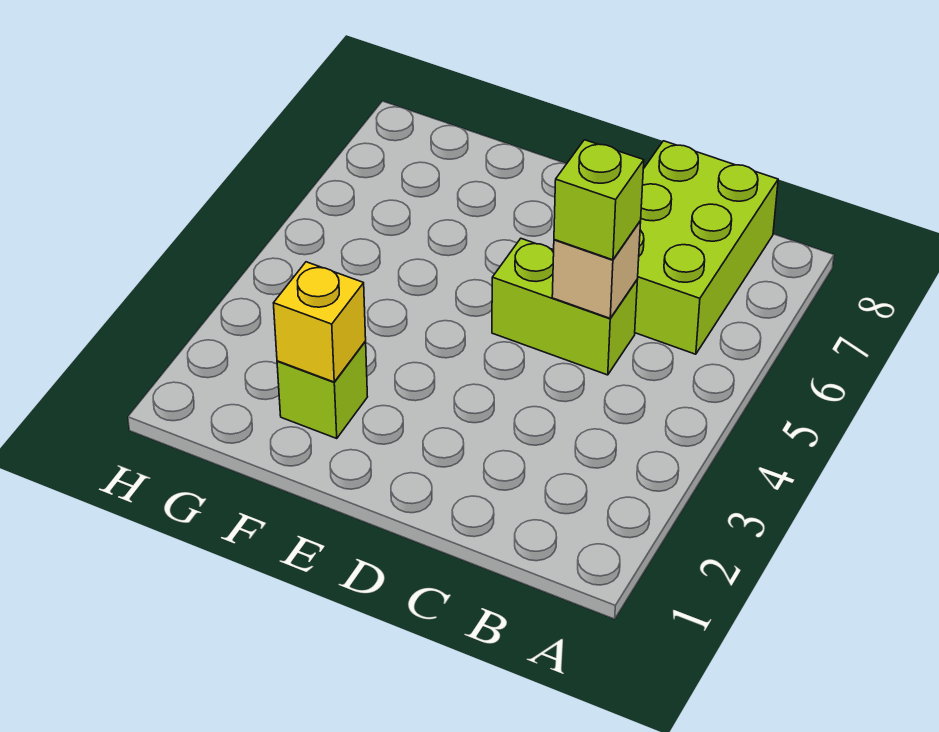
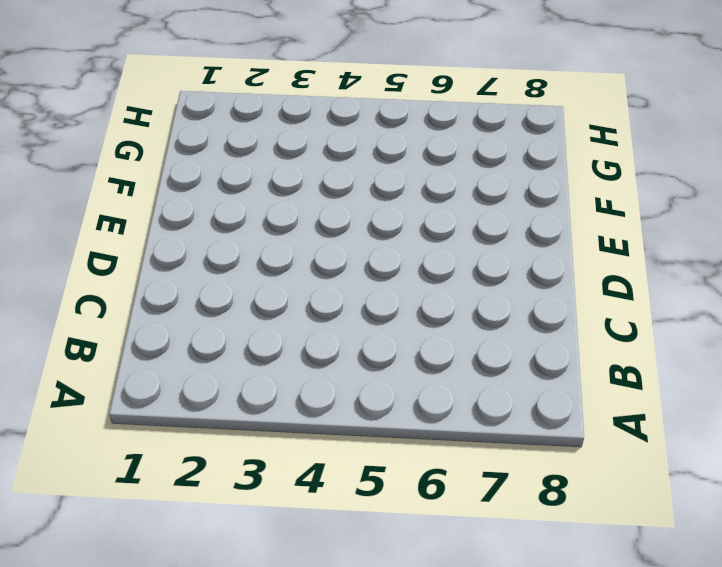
none -> lime 2x3 brick [635,141,778,354]
none -> lime 1x2 brick [492,239,637,375]

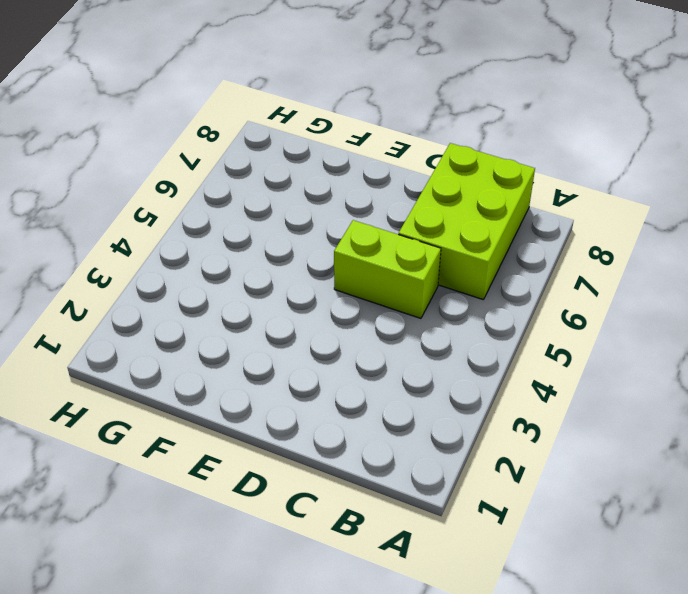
none -> lime 1x1 brick [277,341,367,438]
none -> tan 1x1 brick [552,221,641,318]

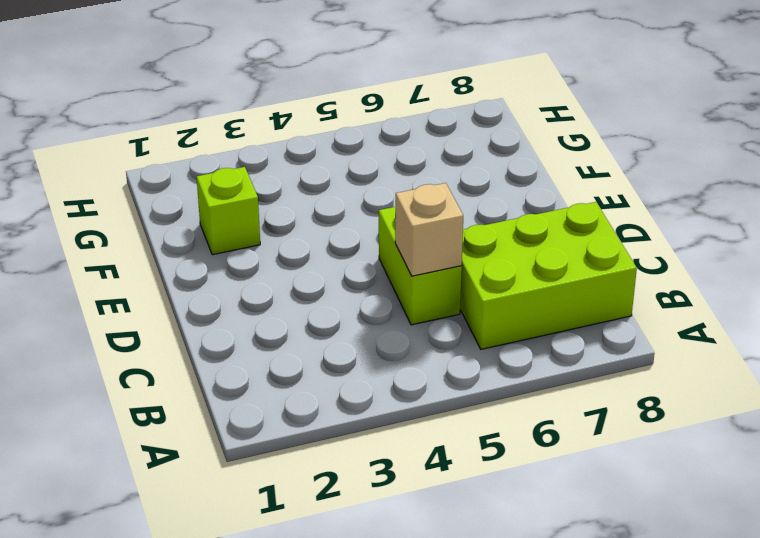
none -> yellow 1x1 brick [274,262,366,382]
none -> lime 1x1 brick [554,140,644,260]

